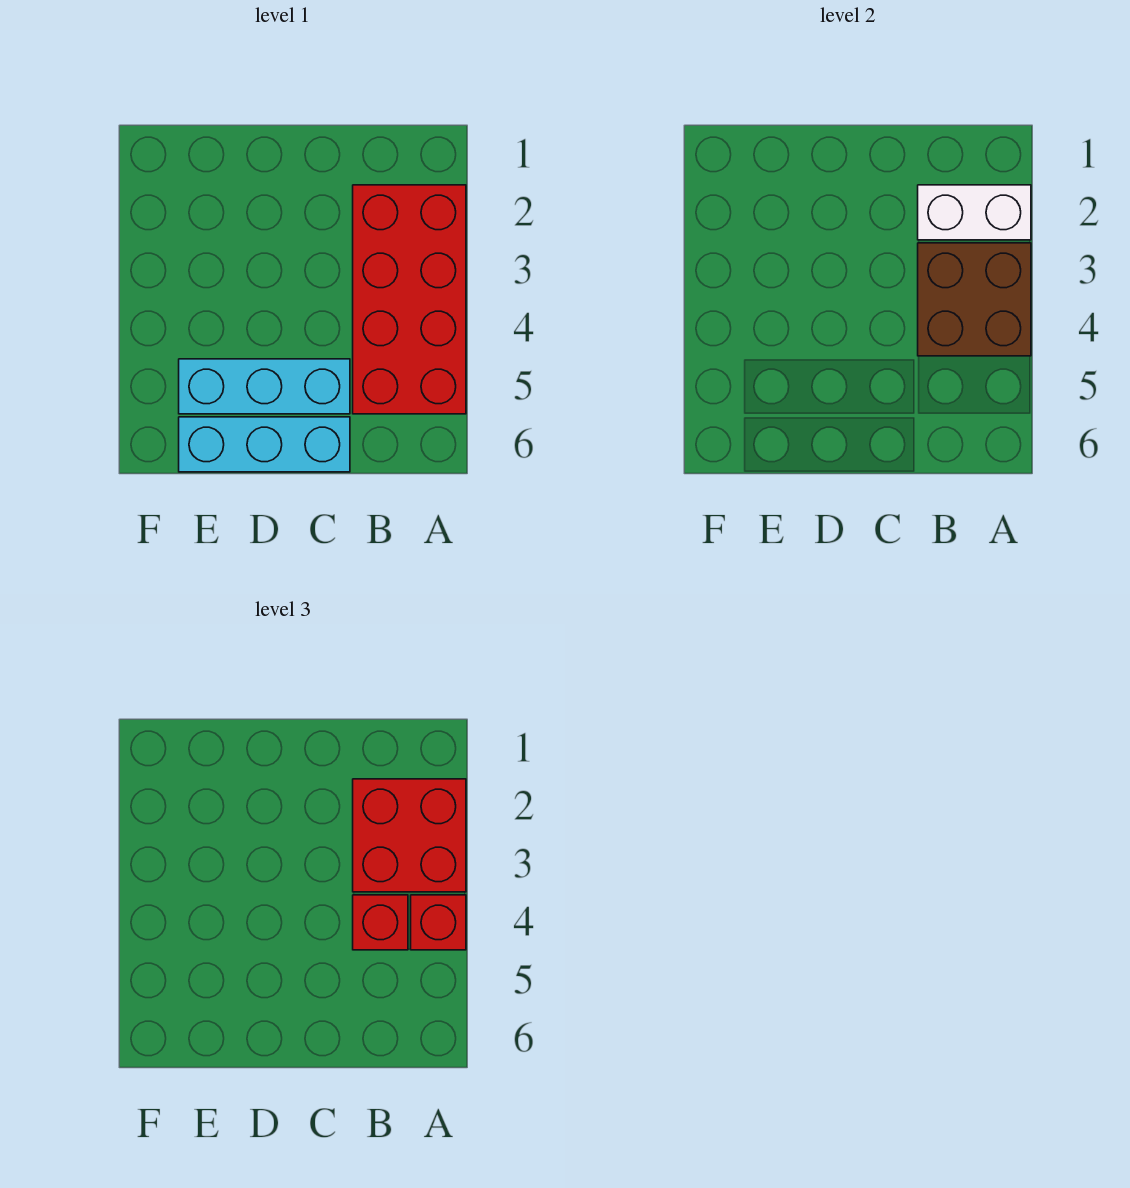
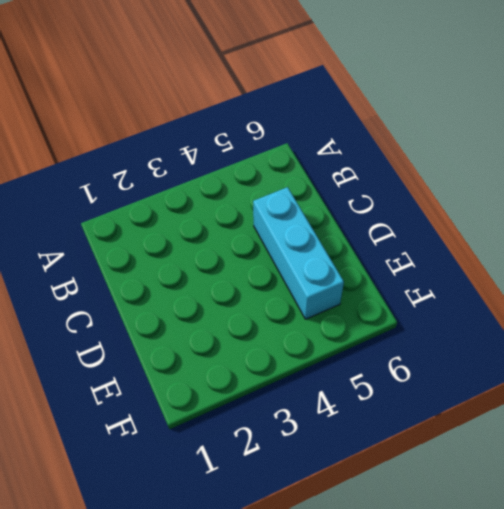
none -> red 2x4 brick [353,185,466,414]
none -> cyan 1x3 brick [179,417,350,472]

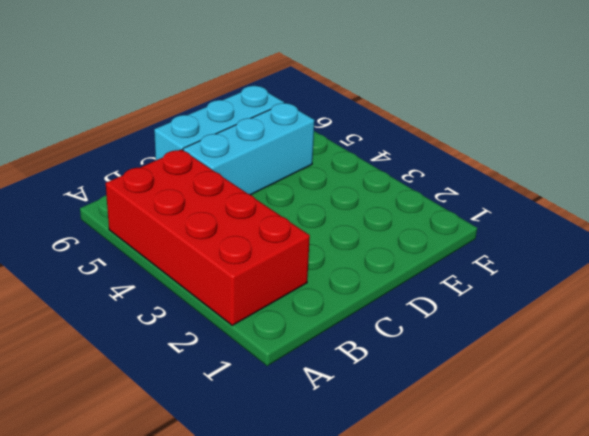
none -> white 1x2 brick [918,185,1031,240]
none -> brown 2x2 brick [918,243,1031,356]

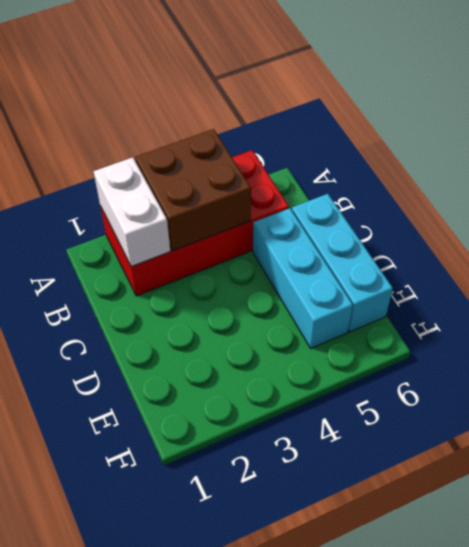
none -> red 2x2 brick [353,779,466,892]
none -> red 1x1 brick [411,895,466,950]

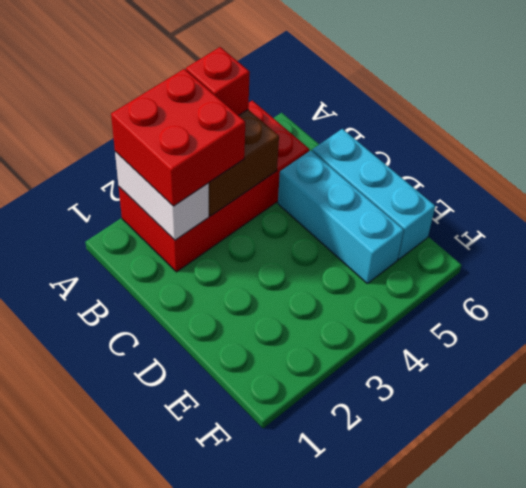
none -> red 1x1 brick [353,895,408,950]

